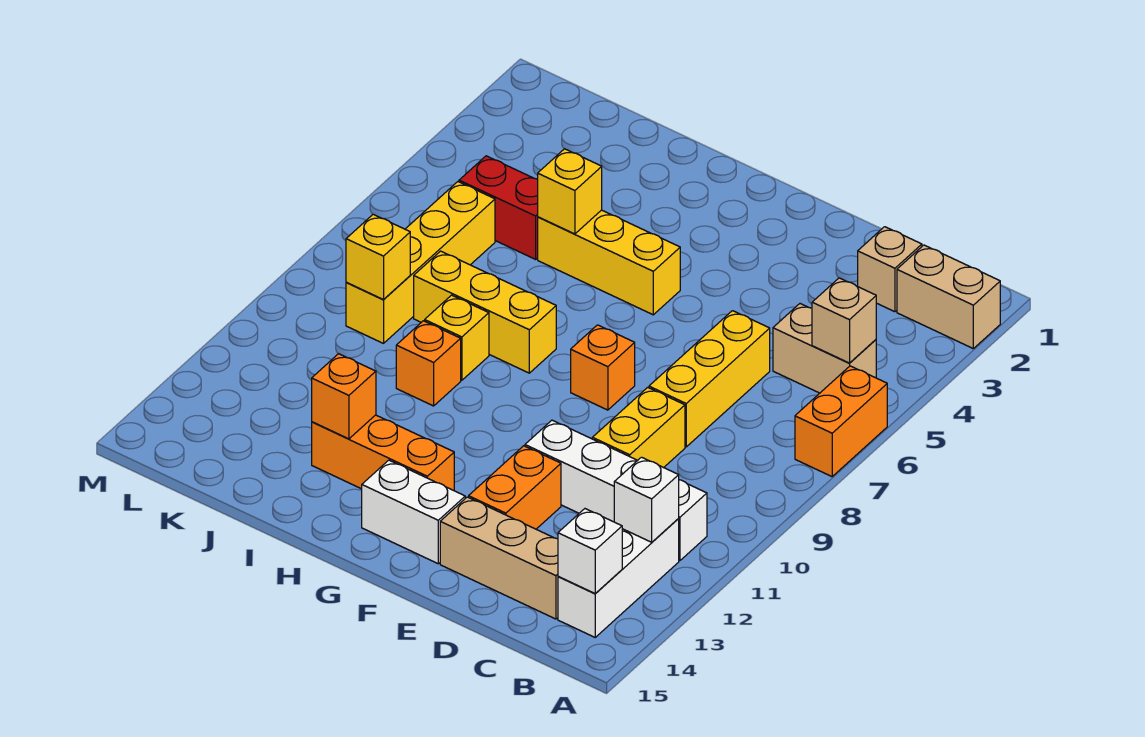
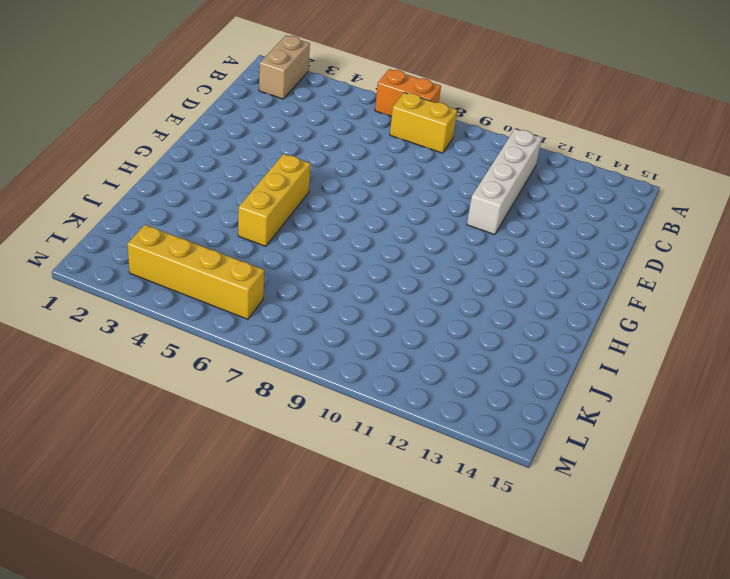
yellow 1x2 brick [390,92,457,153] -> yellow 1x2 brick moved to [592,387,685,468]
yellow 1x4 brick [127,225,264,319] -> yellow 1x4 brick moved to [346,182,495,343]
none -> tan 1x2 brick [773,304,876,393]
none -> white 1x3 brick [558,519,679,637]
none -> tan 1x1 brick [858,227,922,312]

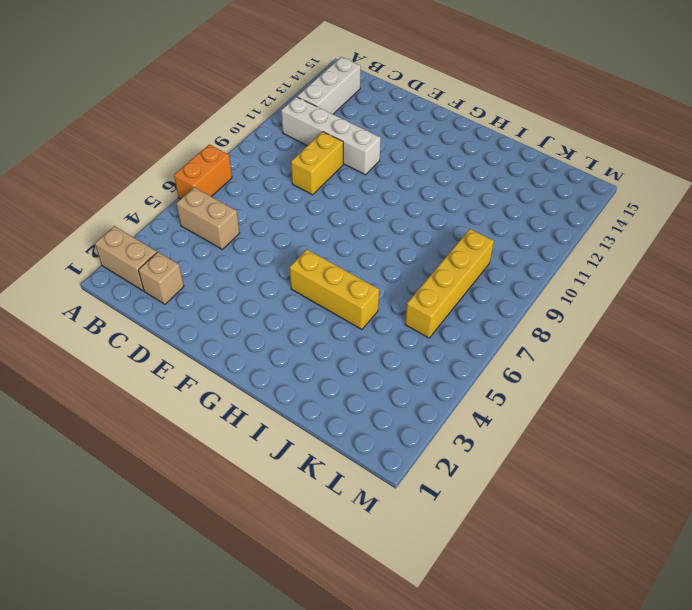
none -> tan 1x3 brick [440,497,558,619]
none -> yellow 1x3 brick [649,311,770,447]
none -> orange 1x2 brick [469,446,561,529]

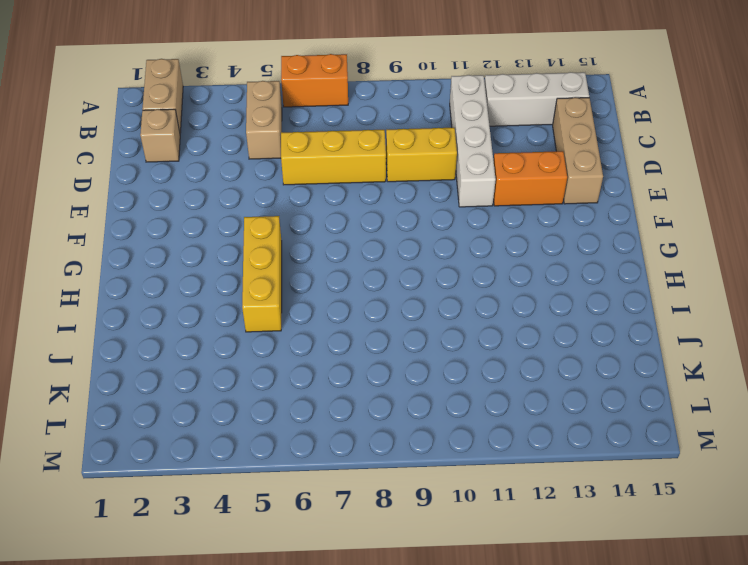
none -> orange 1x1 brick [571,325,635,410]
none -> white 1x2 brick [362,460,465,564]
none -> orange 1x3 brick [312,415,454,491]

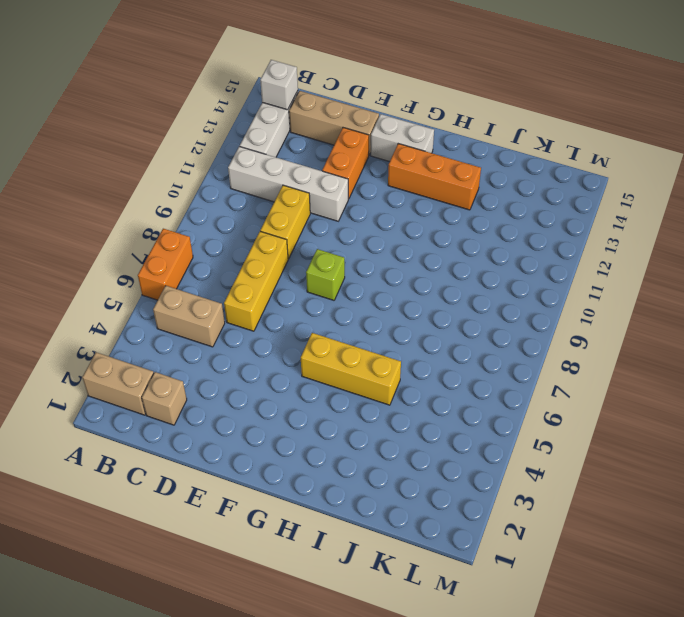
lime 1x1 brick [306,249,345,300] -> orange 1x1 brick [571,325,635,410]
none -> yellow 1x3 brick [414,251,556,373]
none -> yellow 1x1 brick [425,295,489,380]
none -> orange 1x1 brick [396,321,461,406]

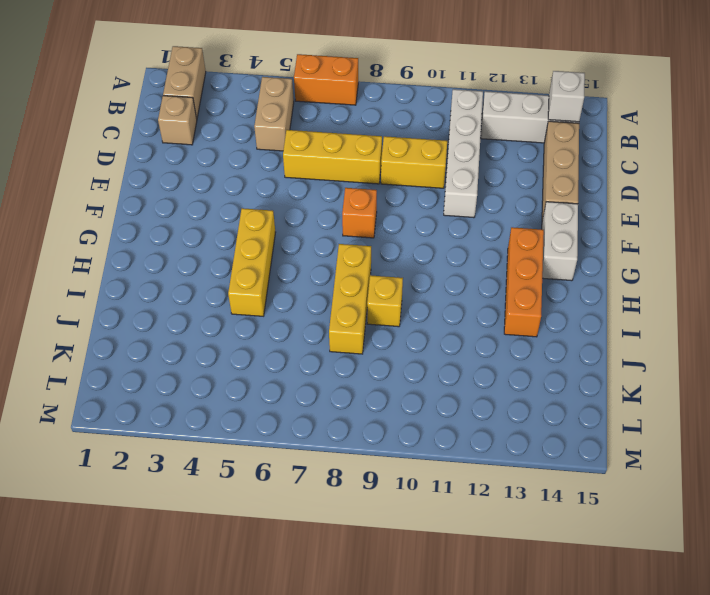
none -> orange 1x2 brick [469,446,561,529]
none -> orange 1x1 brick [396,321,461,406]
none -> red 1x2 brick [459,156,538,259]

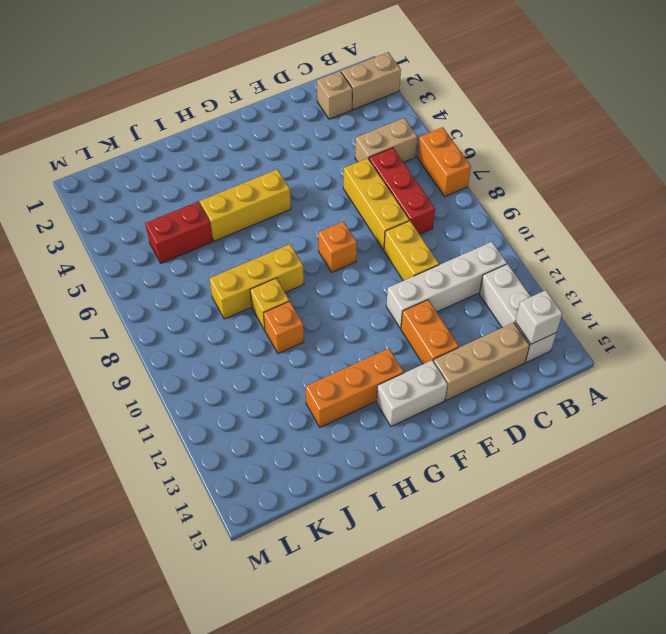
red 1x3 brick [369,148,435,234] -> none
none -> yellow 1x4 brick [346,182,495,343]
none -> tan 1x1 brick [812,278,876,363]
none -> white 1x1 brick [614,457,679,542]

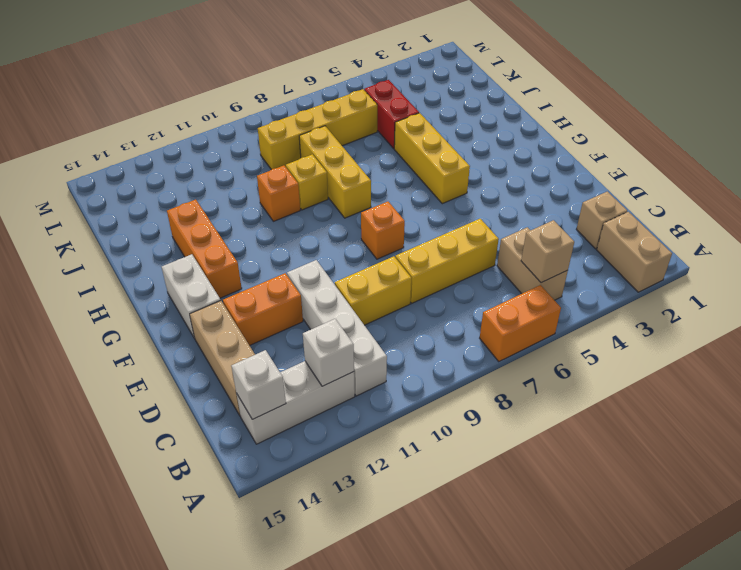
none -> yellow 1x1 brick [538,149,602,234]
none -> orange 1x1 brick [312,354,376,439]
none -> yellow 1x1 brick [346,214,410,300]

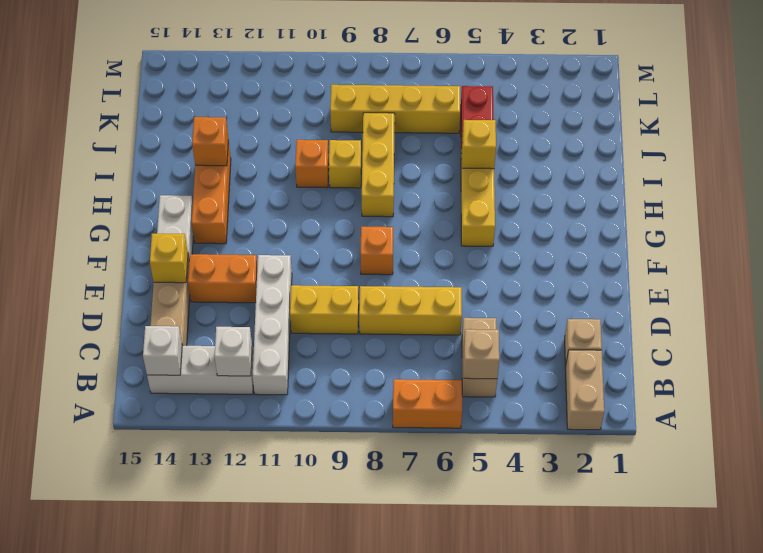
yellow 1x1 brick [150,233,188,283] -> yellow 1x1 brick moved to [346,214,410,300]

